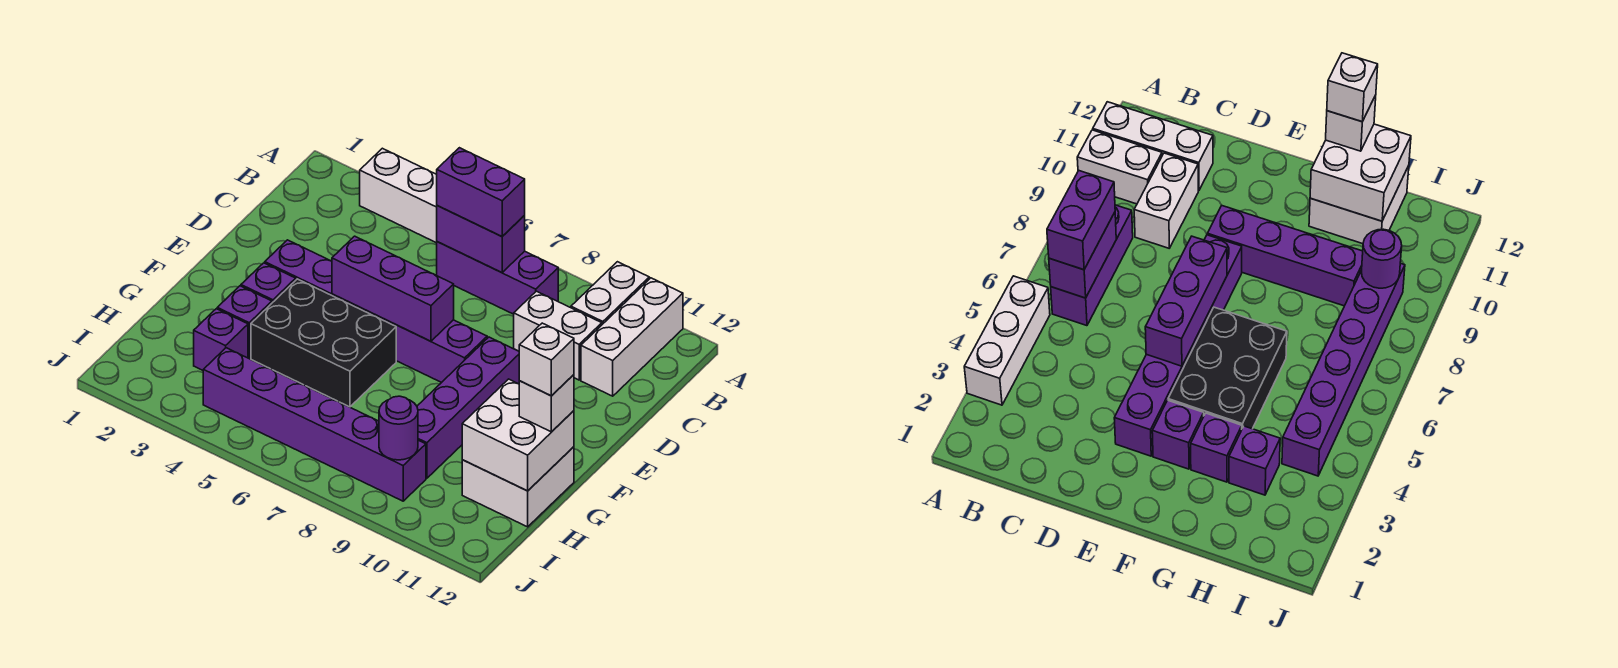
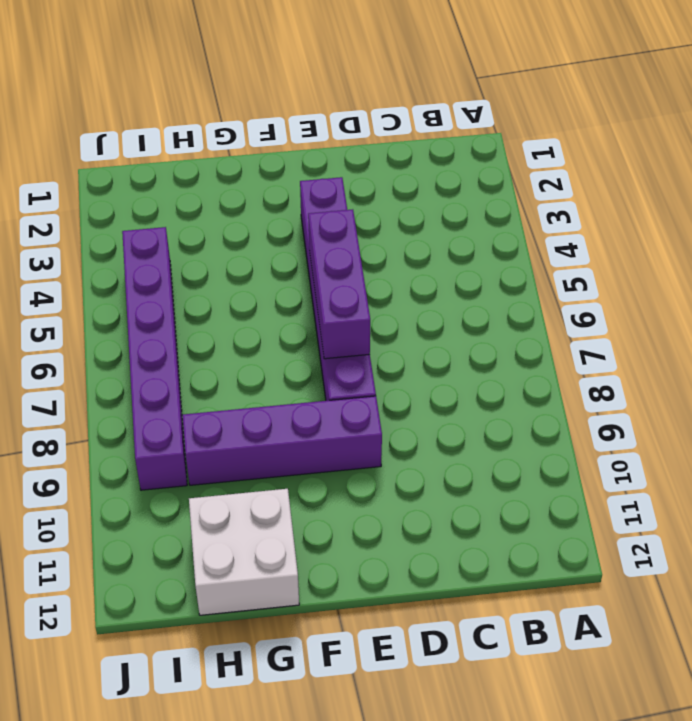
none -> white 1x3 brick [360,148,437,243]
none -> white 1x2 brick [571,262,649,324]
none -> white 1x3 brick [581,278,683,396]

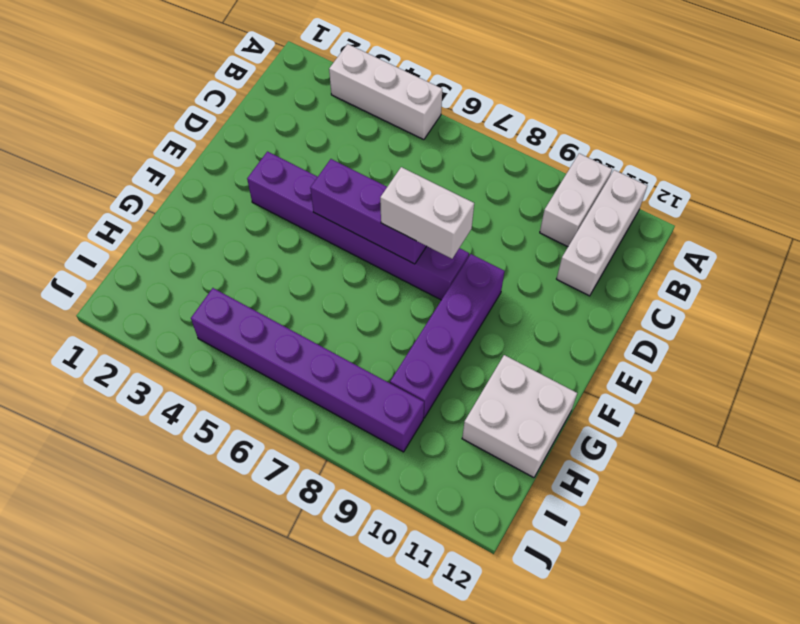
white 1x2 brick [380,167,474,259] -> white 1x2 brick moved to [514,291,602,380]
none -> purple 1x3 brick [437,242,558,314]
none -> purple 1x1 brick [241,263,296,303]
none -> black 2x3 brick [251,279,396,407]

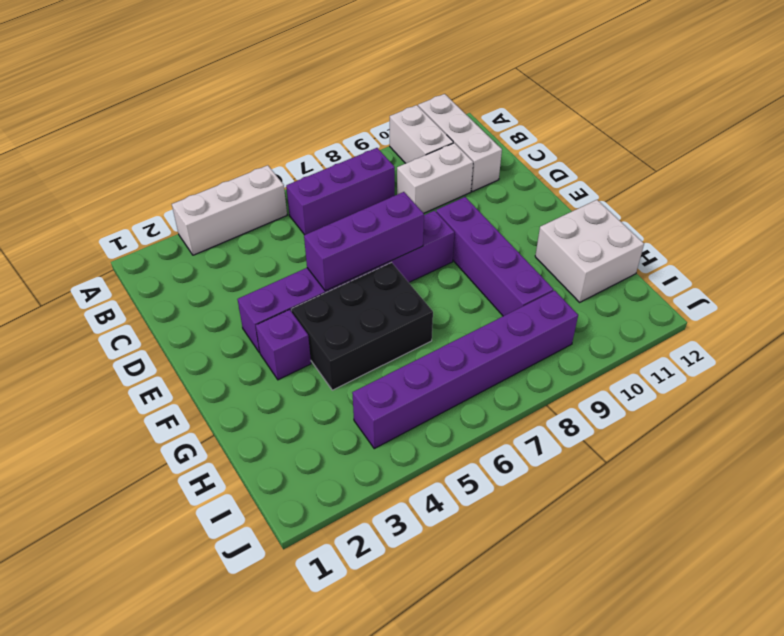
none -> purple 1x1 brick [217,286,272,358]
none -> purple 1x1 brick [194,309,248,370]
none -> purple 1x2 brick [437,206,525,273]

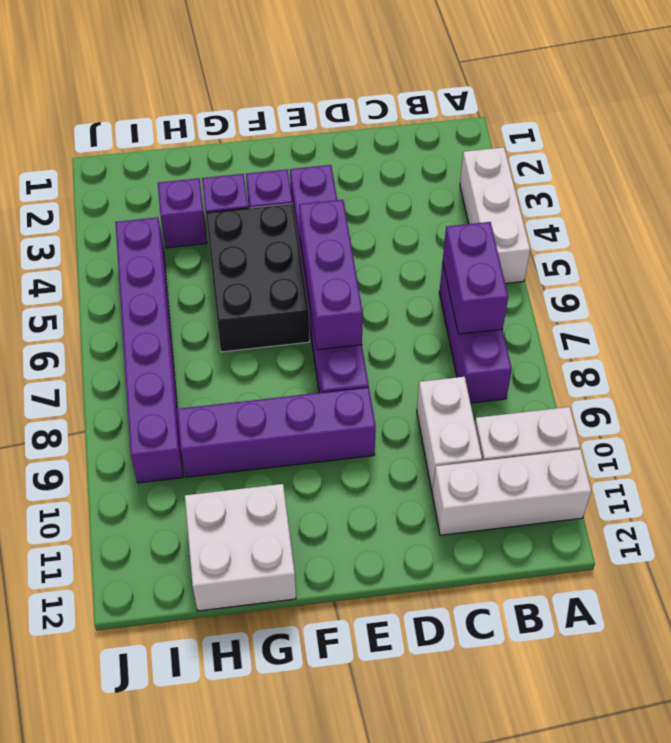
none -> white 2x2 brick [462,379,574,491]
none -> purple 1x1 round brick [379,396,418,460]
none -> purple 1x2 brick [437,148,525,236]

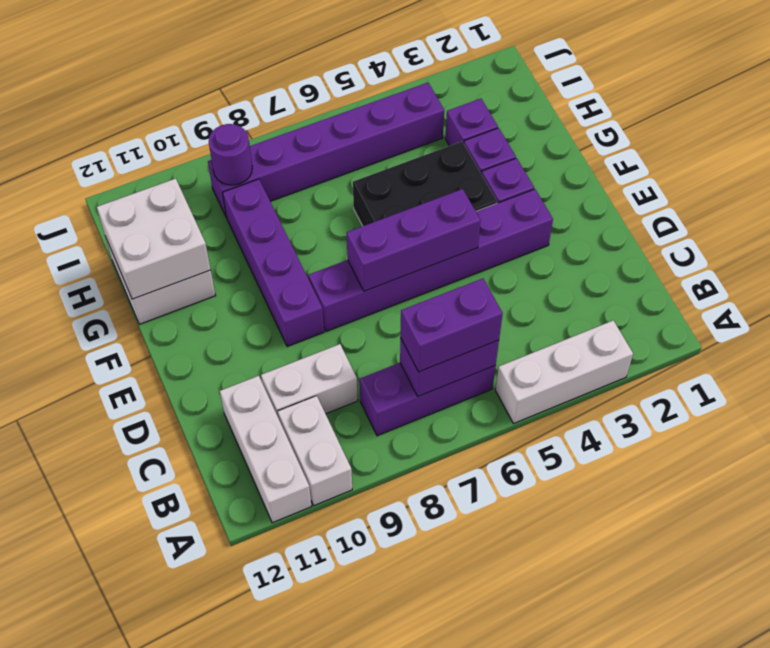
none -> white 1x1 brick [519,375,574,432]
none -> white 1x1 brick [519,323,574,396]

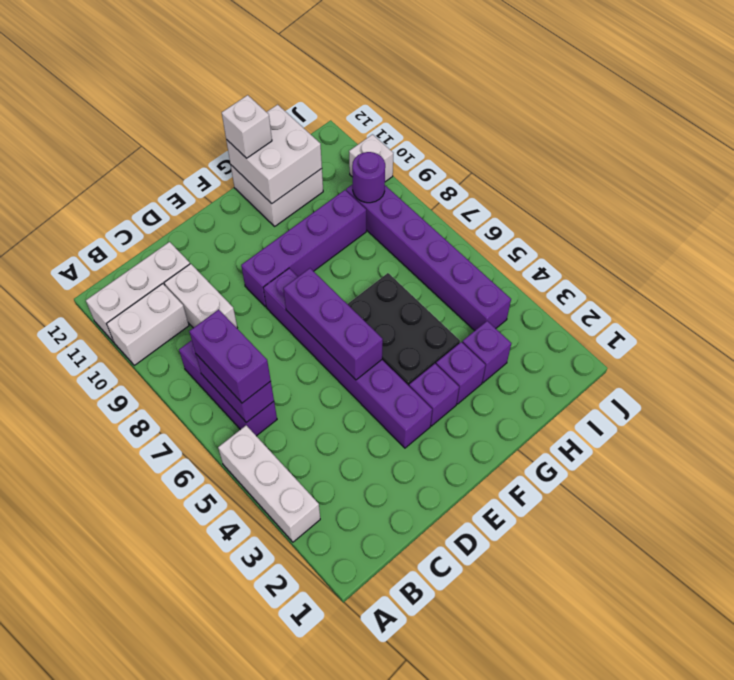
white 1x1 brick [349,134,393,182] -> white 1x1 brick moved to [519,323,574,396]

